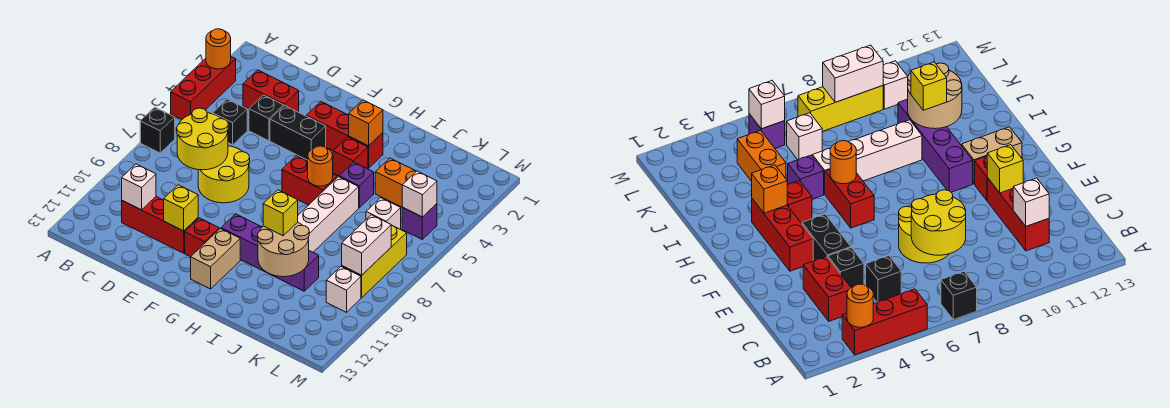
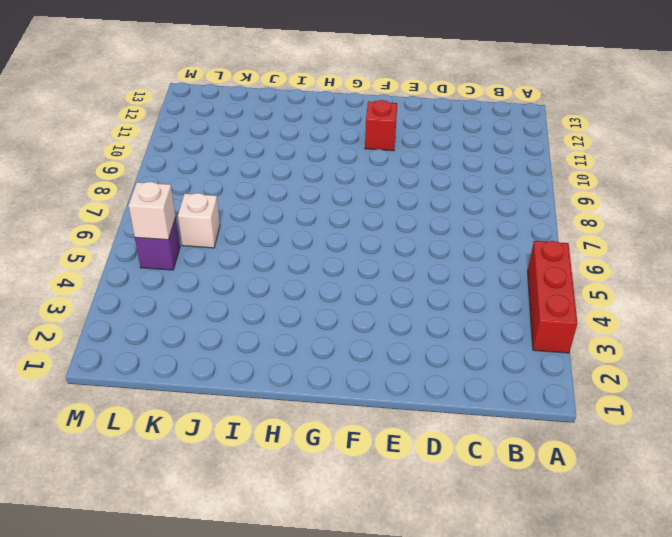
none -> black 1x1 brick [140,107,175,153]
none -> red 1x2 brick [243,70,299,112]
none -> black 1x1 brick [213,99,247,145]
none -> red 1x3 brick [122,197,198,253]

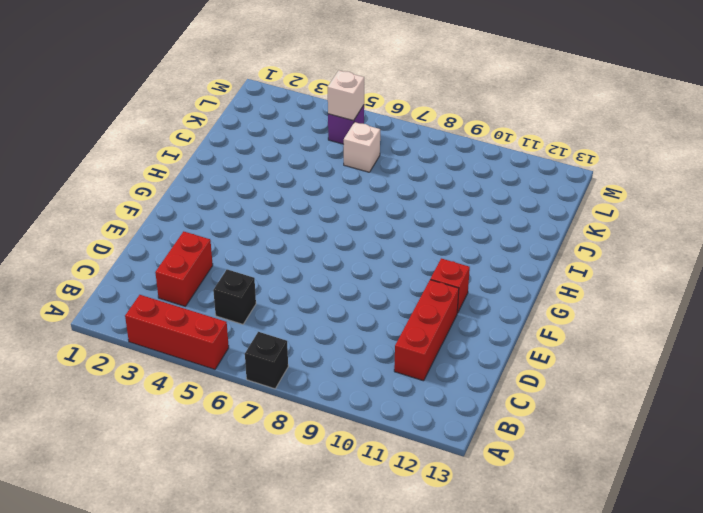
none -> black 1x1 brick [249,95,284,141]
none -> yellow 2x2 round brick [198,146,250,203]
none -> black 1x2 brick [270,105,326,160]
none -> red 1x3 brick [306,102,383,168]

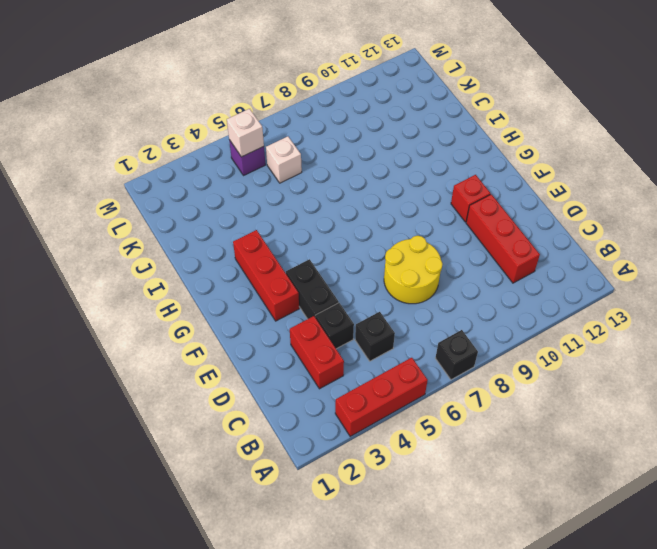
none -> red 1x2 brick [282,156,337,205]
none -> purple 1x4 brick [221,214,319,291]
none -> tan 1x2 brick [191,229,240,289]
none -> red 1x1 brick [333,137,368,176]

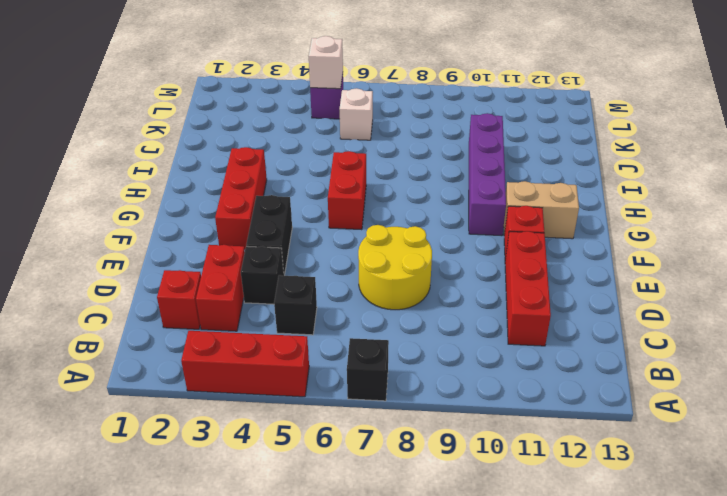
red 1x1 brick [157,270,201,329] -> red 1x1 brick moved to [333,137,368,176]
none -> purple 1x1 brick [339,162,374,208]
none -> white 1x4 brick [298,177,359,252]
none -> orange 1x2 brick [375,158,416,207]
none -> yellow 1x3 brick [342,225,407,298]

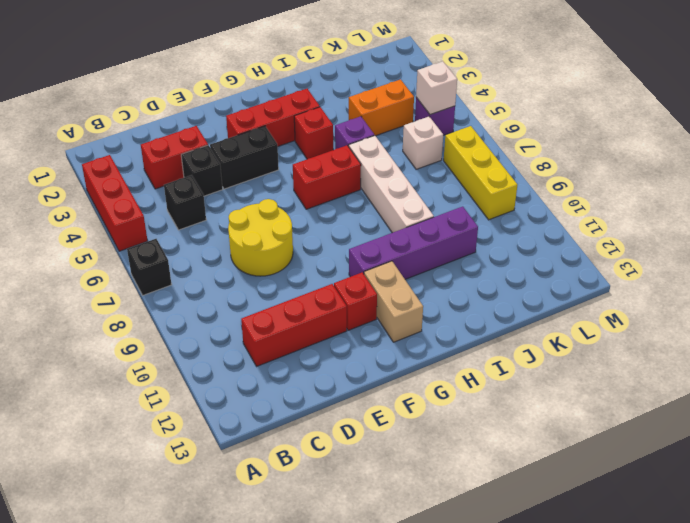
none -> white 1x1 brick [326,266,361,312]
none -> orange 1x1 round brick [206,29,231,69]
none -> yellow 2x2 round brick [177,108,228,170]
none -> white 1x1 brick [122,164,156,210]

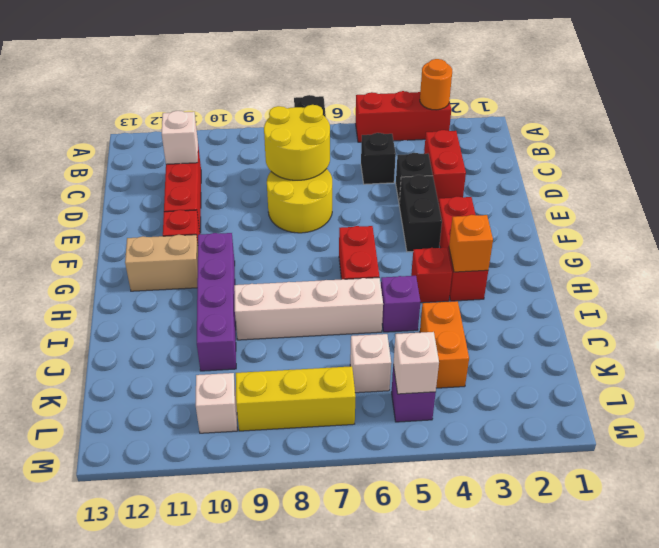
none -> yellow 1x1 brick [164,185,198,231]
none -> orange 1x1 round brick [308,146,333,186]
none -> tan 2x2 round brick [258,222,309,277]
none -> white 1x2 brick [342,215,391,275]

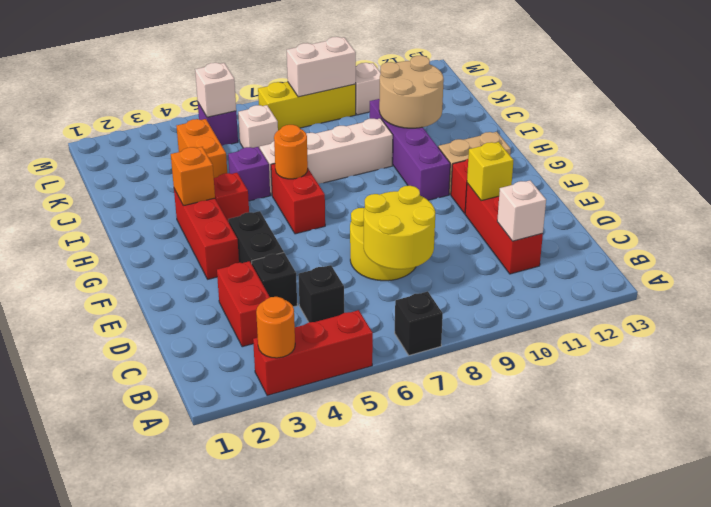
none -> yellow 1x1 brick [263,190,298,236]

